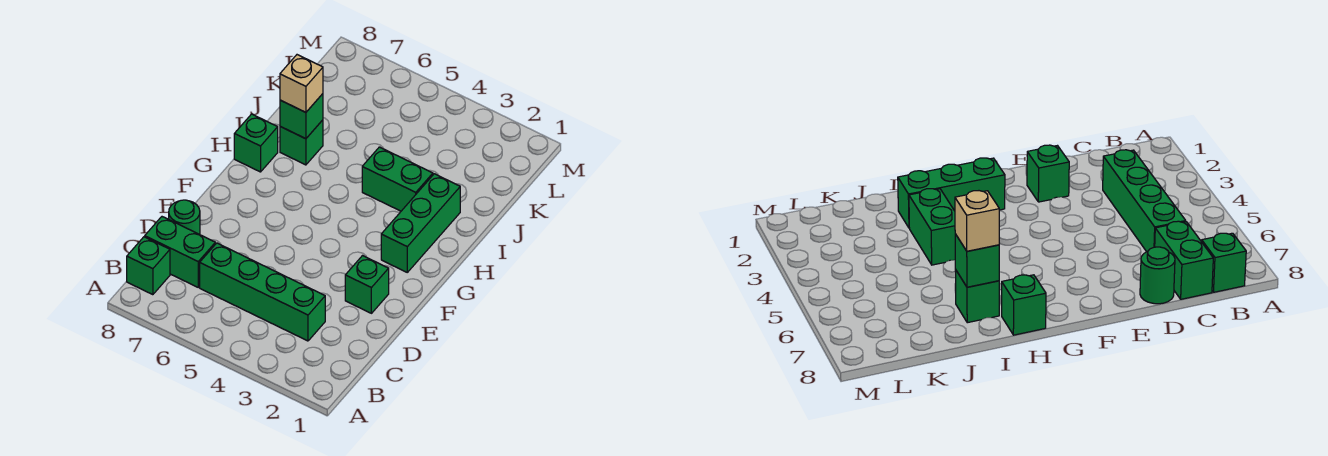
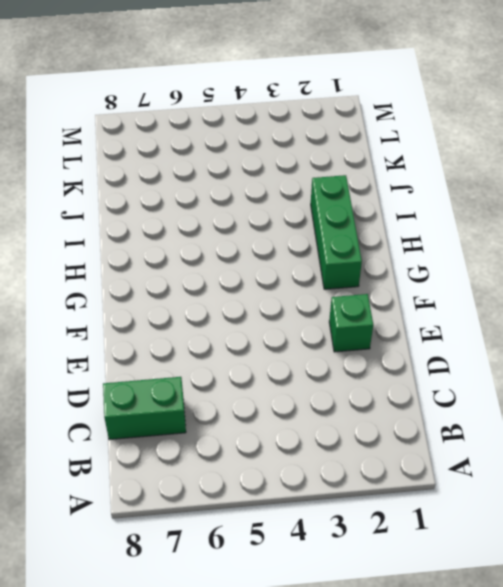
none -> green 1x1 brick [127,237,170,295]
none -> green 1x4 brick [200,243,325,341]

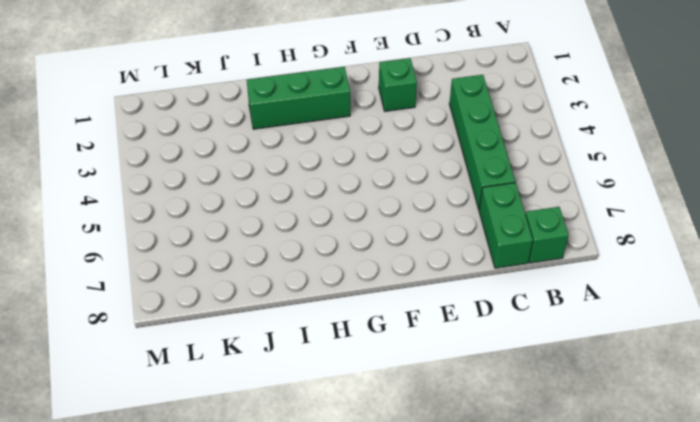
none -> green 1x1 round brick [169,200,200,235]
none -> green 1x1 brick [234,114,278,172]

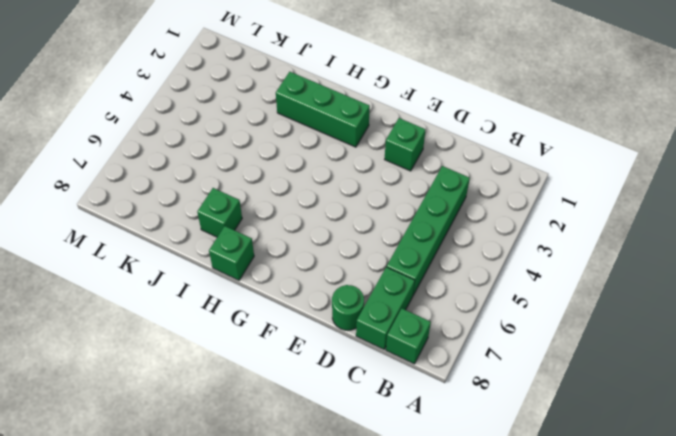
none -> green 1x2 brick [362,147,433,211]
none -> green 1x1 brick [280,94,323,139]

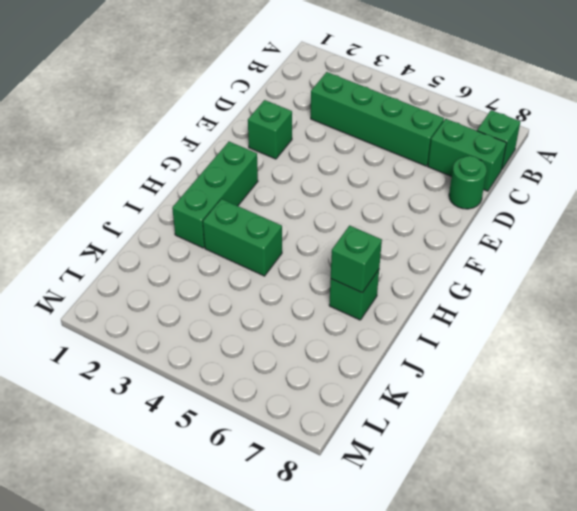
none -> green 1x1 brick [234,114,278,172]
none -> tan 1x1 brick [280,55,323,112]

